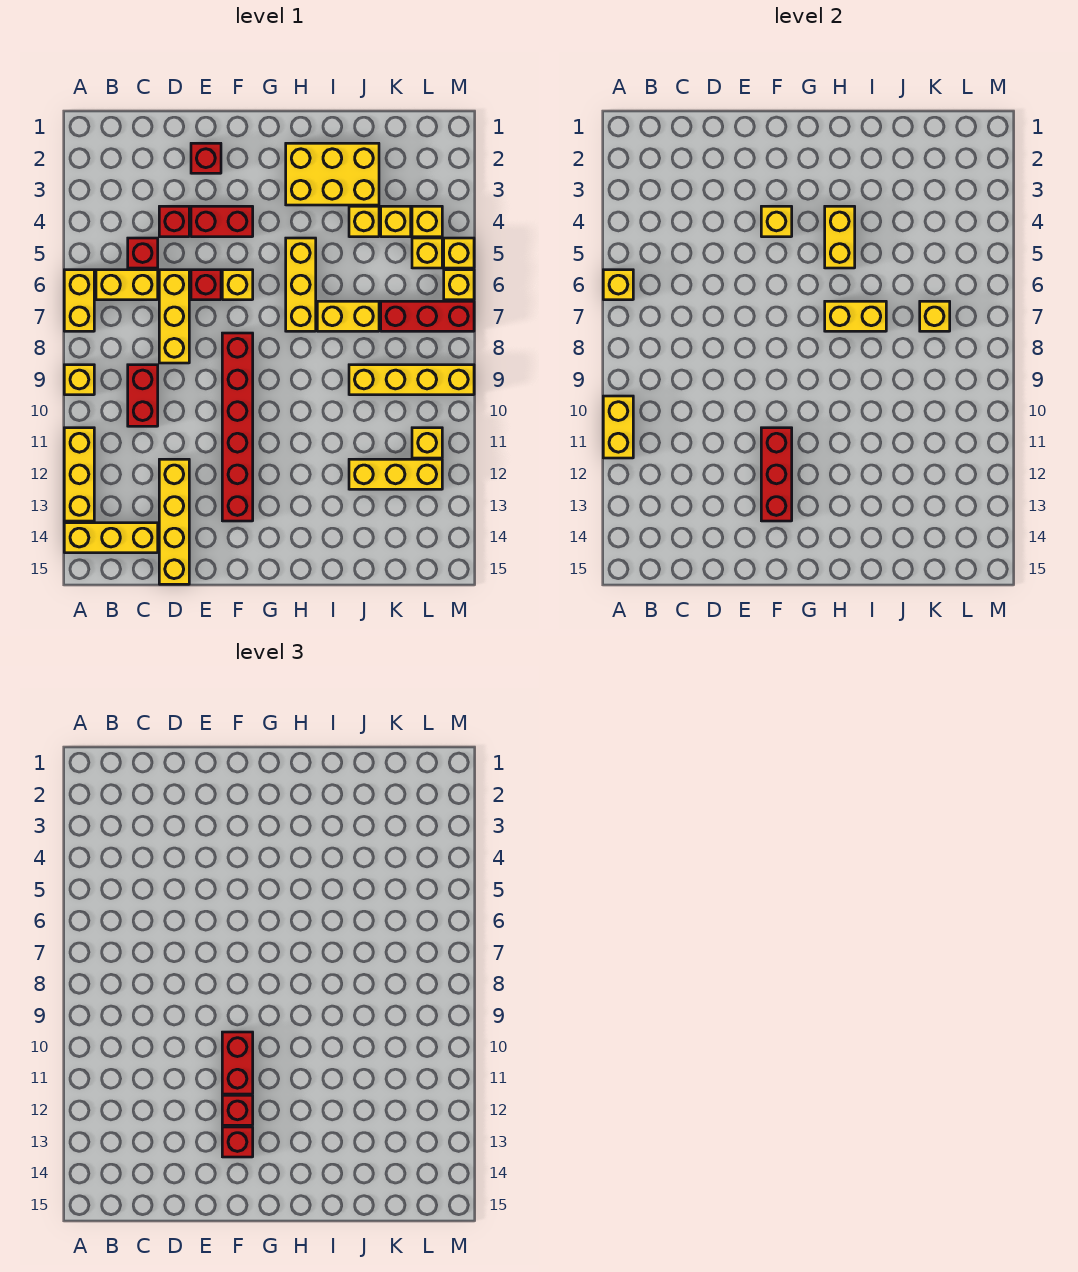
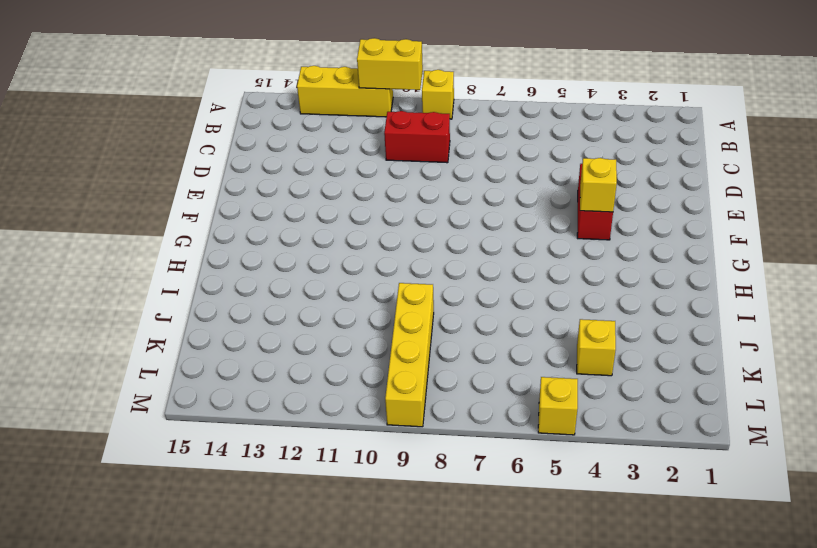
none -> yellow 1x2 brick [64,270,94,331]
none -> yellow 1x3 brick [64,523,158,553]
none -> yellow 1x2 brick [96,270,158,300]
none -> red 1x1 brick [128,238,158,268]

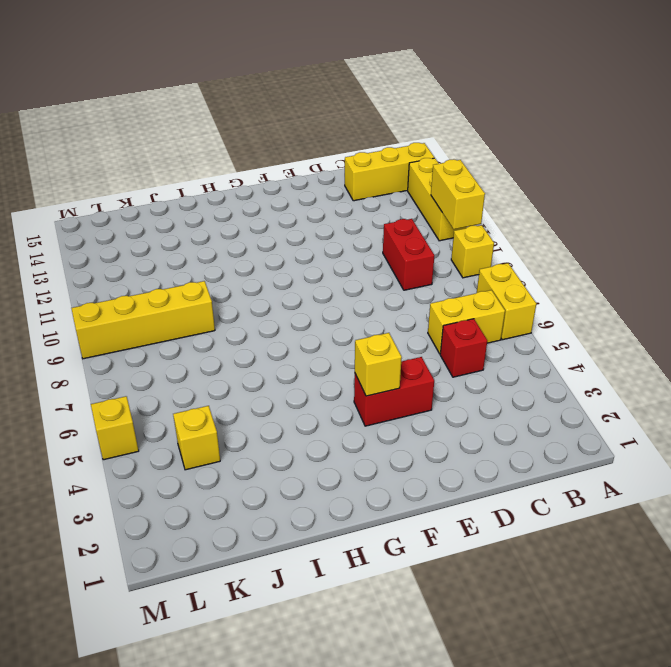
none -> red 1x1 brick [159,206,189,237]
none -> yellow 1x3 brick [159,270,189,363]
none -> yellow 1x4 brick [159,459,189,584]
none -> red 1x1 brick [191,143,221,173]

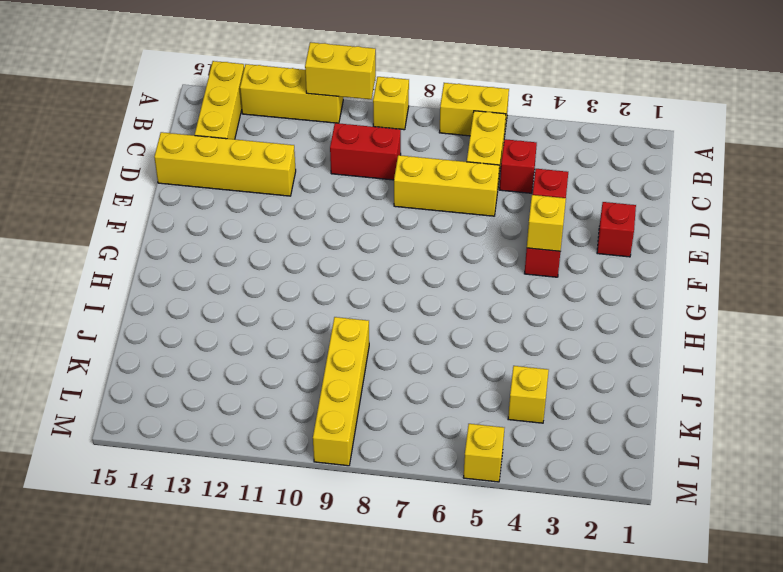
none -> red 1x1 brick [191,270,221,300]
none -> yellow 1x1 brick [222,270,253,300]
none -> red 1x6 brick [222,333,253,521]
none -> yellow 2x3 brick [286,143,379,205]

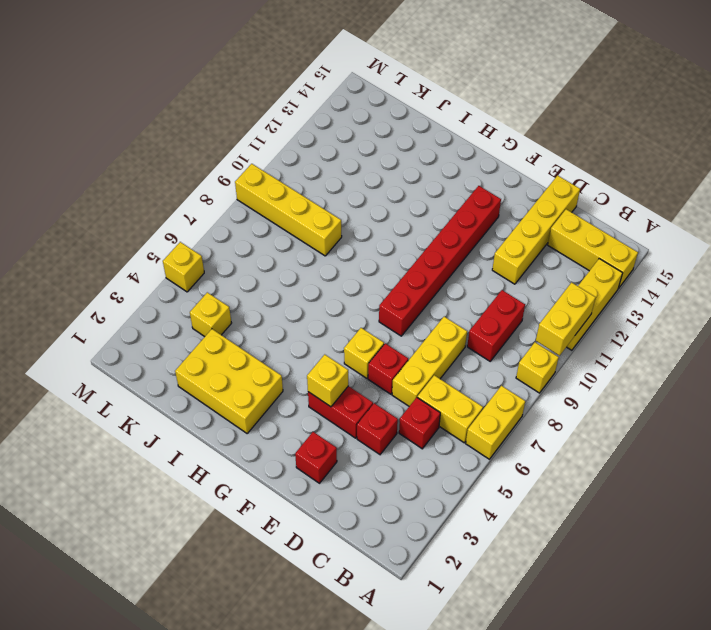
none -> yellow 1x3 brick [286,238,316,331]
none -> yellow 1x2 brick [317,301,379,331]
none -> yellow 1x1 brick [349,206,379,237]
none -> yellow 1x3 brick [349,459,442,489]

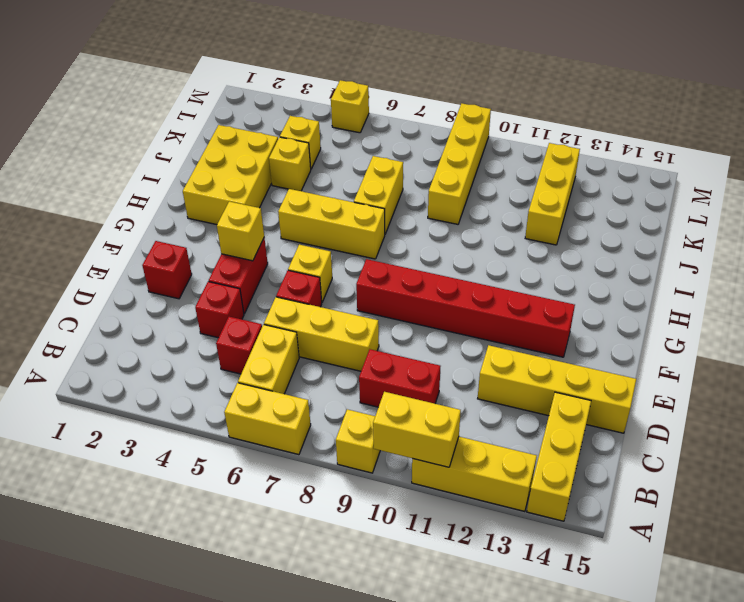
none -> red 1x3 brick [381,301,474,331]
none -> yellow 1x1 brick [412,206,442,237]
none -> yellow 1x1 brick [412,238,442,268]
none -> yellow 1x1 brick [412,428,442,458]

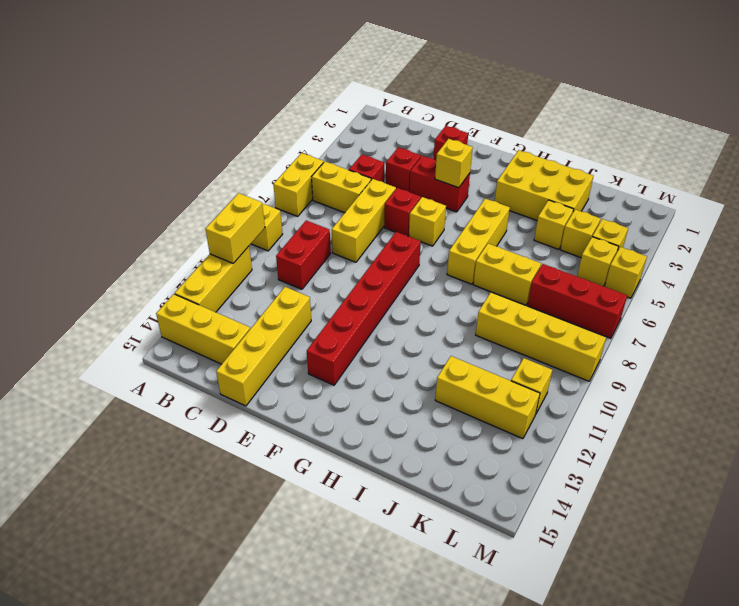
none -> yellow 1x1 brick [444,270,474,300]
none -> yellow 1x1 brick [603,270,633,300]
none -> red 1x3 brick [761,428,792,521]
none -> yellow 1x2 brick [825,206,855,268]

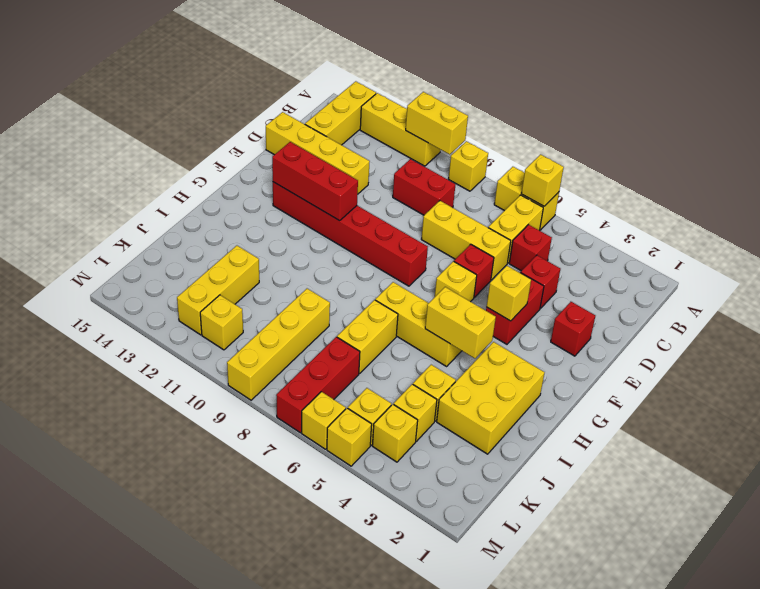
none -> yellow 1x2 brick [825,301,886,331]
none -> yellow 1x1 brick [920,301,950,331]
none -> red 1x2 brick [222,1032,253,1094]
none -> red 1x1 brick [222,1095,253,1125]

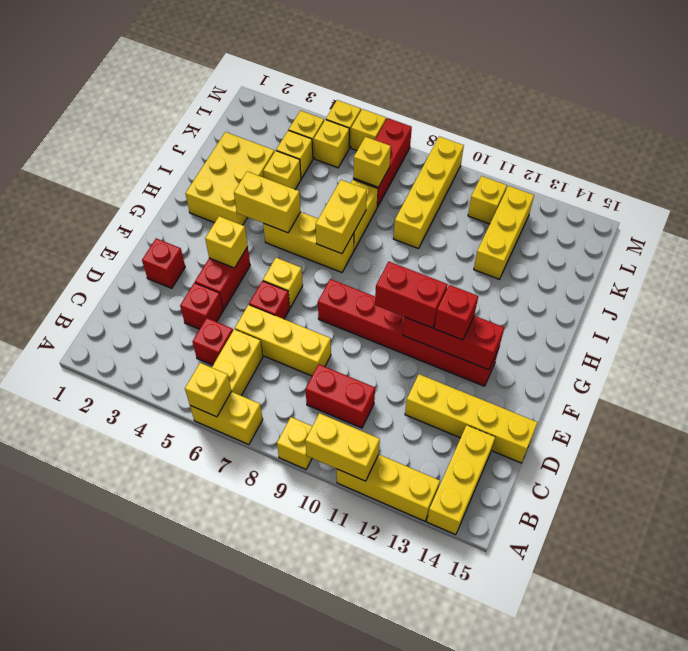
none -> red 1x1 brick [222,1127,253,1157]

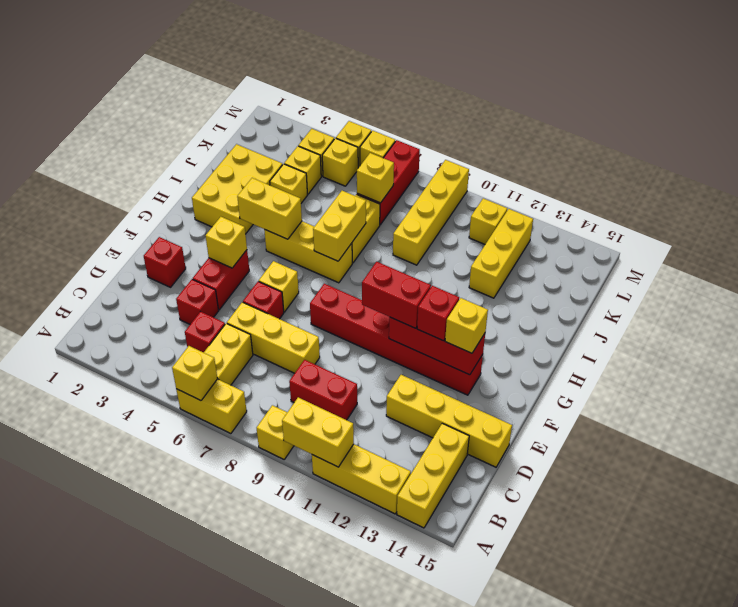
yellow 1x1 brick [445,298,488,353] -> red 1x1 brick [222,1127,253,1157]

